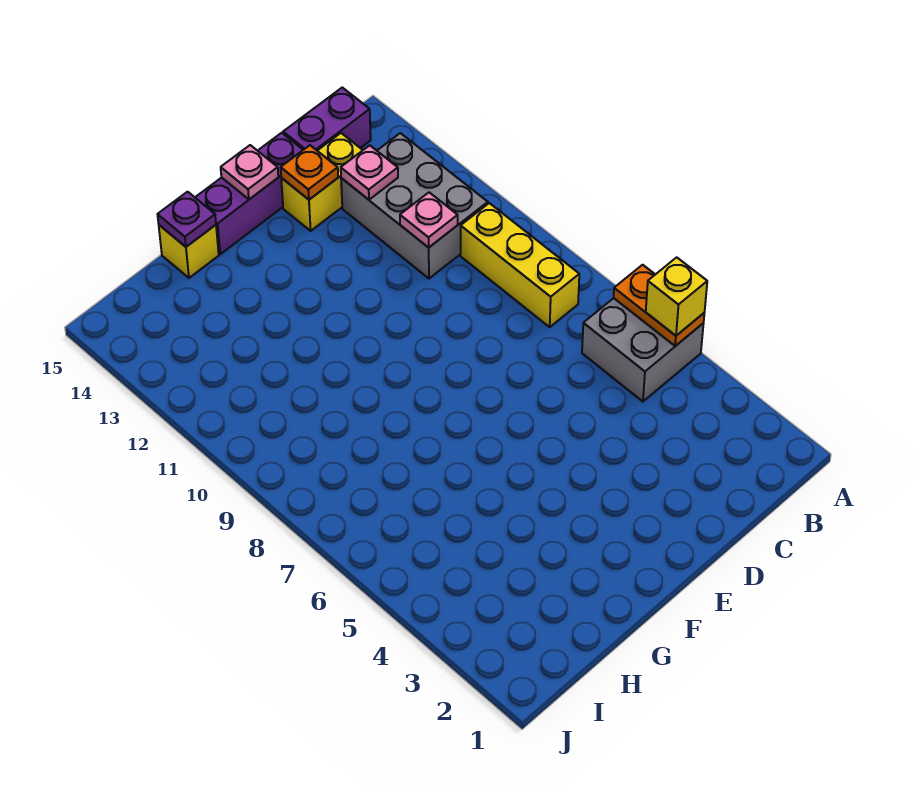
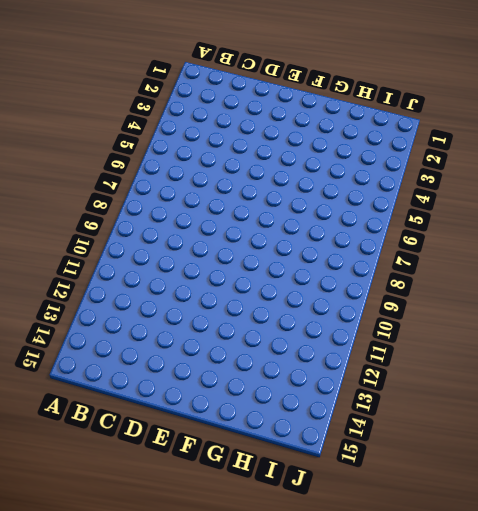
none -> grey 2x2 brick [582,298,704,402]
none -> yellow 1x3 brick [461,203,579,327]
none -> grey 2x3 brick [341,133,488,279]

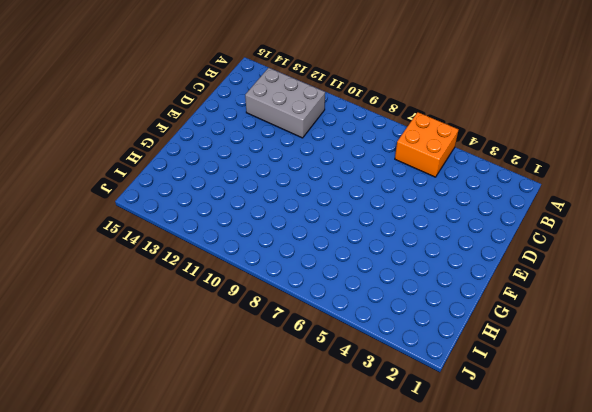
orange 2x2 brick [395,112,459,177] -> grey 2x2 brick [582,298,704,402]
none -> yellow 1x3 brick [461,203,579,327]
none -> purple 1x2 brick [283,88,371,150]
none -> yellow 1x2 brick [281,133,363,231]

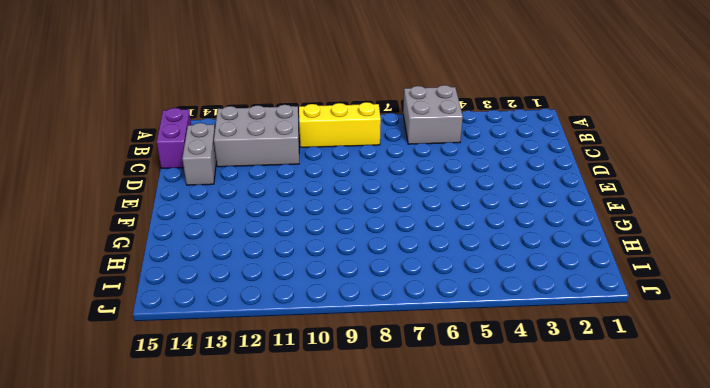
grey 1x2 brick [182,123,217,185] -> yellow 1x2 brick [281,133,363,231]
none -> purple 1x3 brick [195,133,303,254]
none -> yellow 1x1 brick [159,225,219,278]
none -> orange 1x2 plate [614,265,704,346]

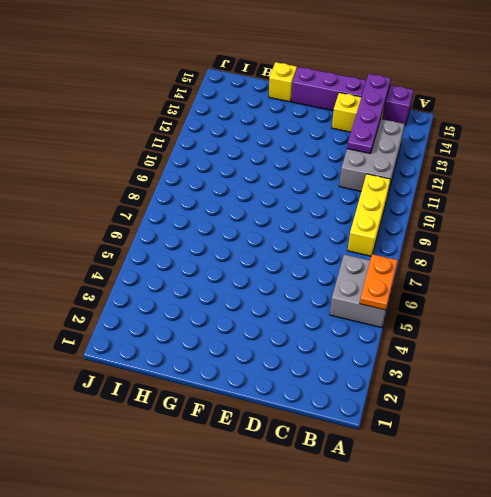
purple 1x4 plate [347,74,391,154] -> pink 1x1 plate [341,145,398,200]
none -> pink 1x1 plate [400,192,458,248]
none -> orange 1x1 plate [281,145,338,200]
none -> pink 1x1 plate [221,145,278,199]

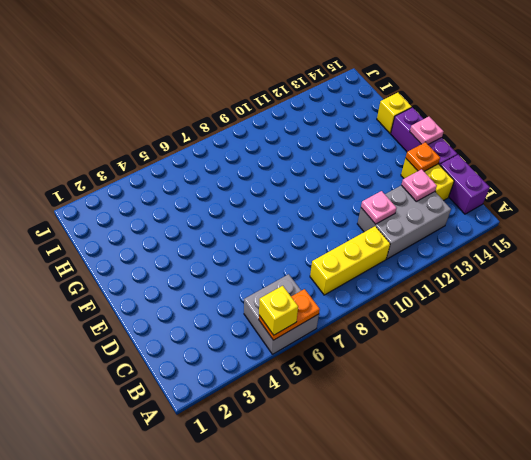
none -> purple 1x1 plate [158,192,216,247]

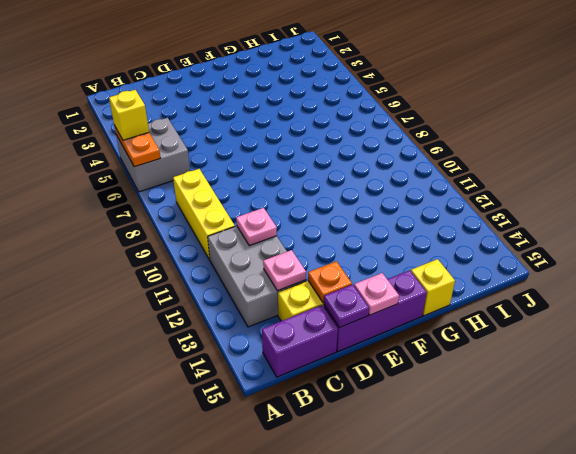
purple 1x1 plate [324,285,369,328] -> purple 1x1 plate moved to [158,192,216,247]

